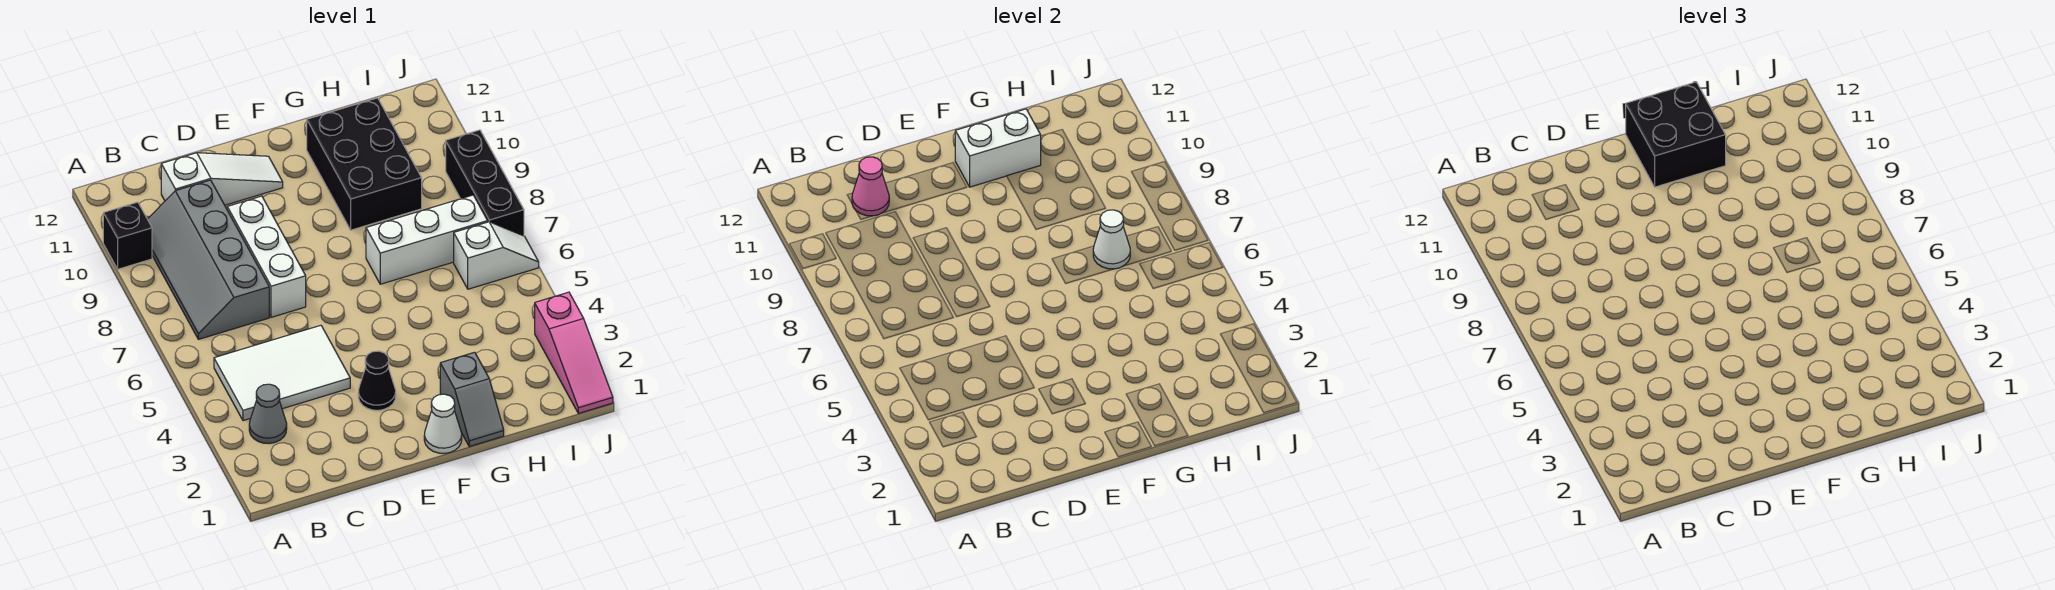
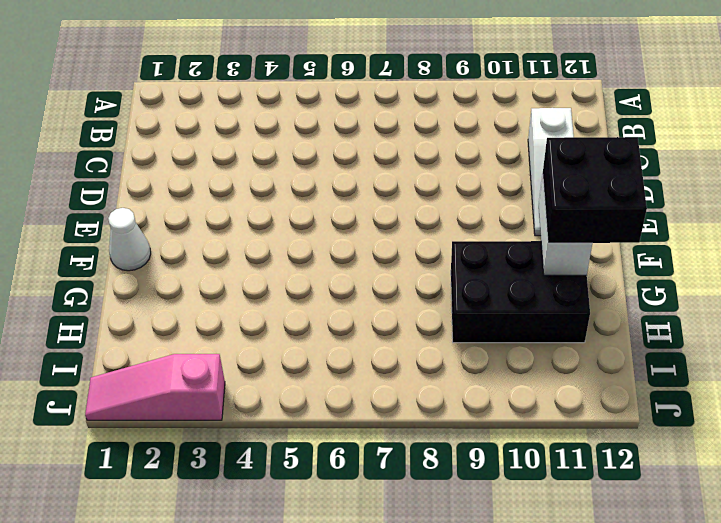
none -> black 1x1 brick [103,202,152,269]
none -> grey 1x1 cone [249,384,287,443]
none -> white 2x3 tile [214,325,350,421]

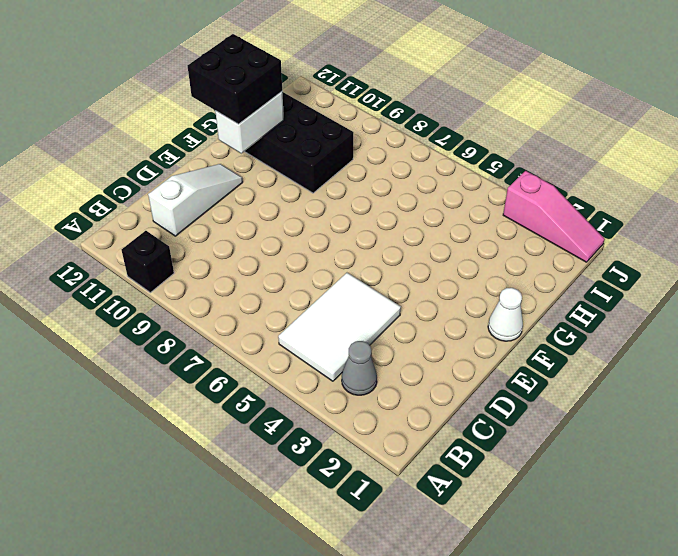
none -> grey 2x4 slope [148,180,269,339]
none -> white 1x3 brick [227,196,306,317]
none -> black 1x1 cone [358,351,396,410]

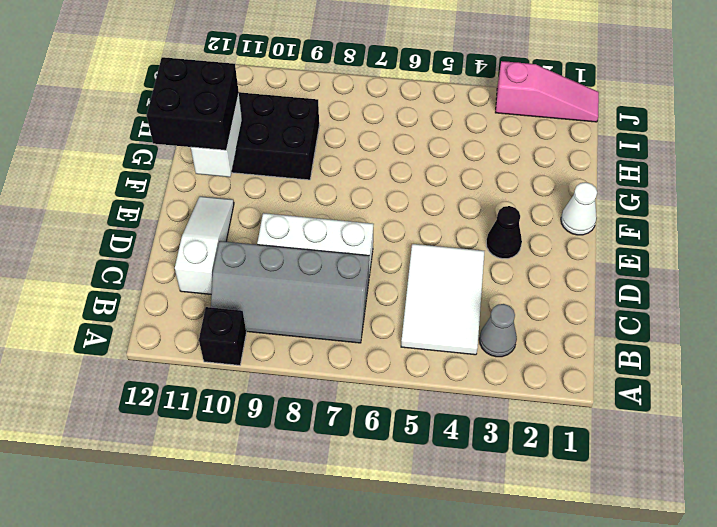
none -> grey 1x2 slope [440,352,504,447]
none -> white 1x3 brick [366,195,488,284]
none -> white 1x2 slope [454,222,539,289]

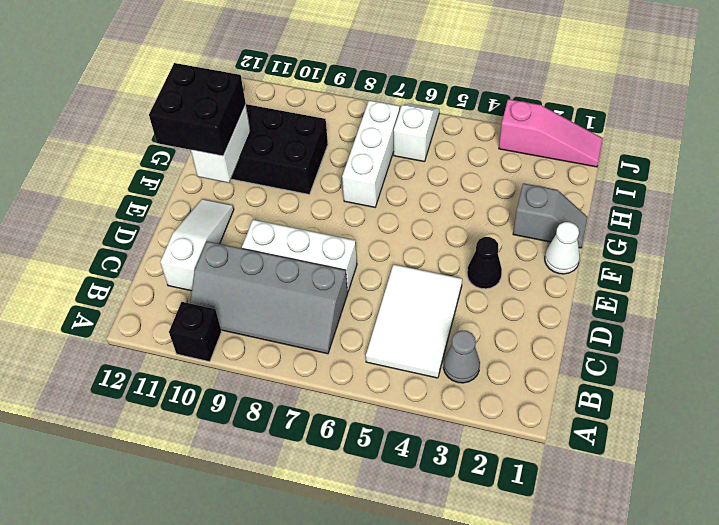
none -> black 1x3 brick [446,130,524,236]
none -> pink 1x1 cone [852,157,889,216]
none -> white 1x1 cone [1093,210,1130,269]

